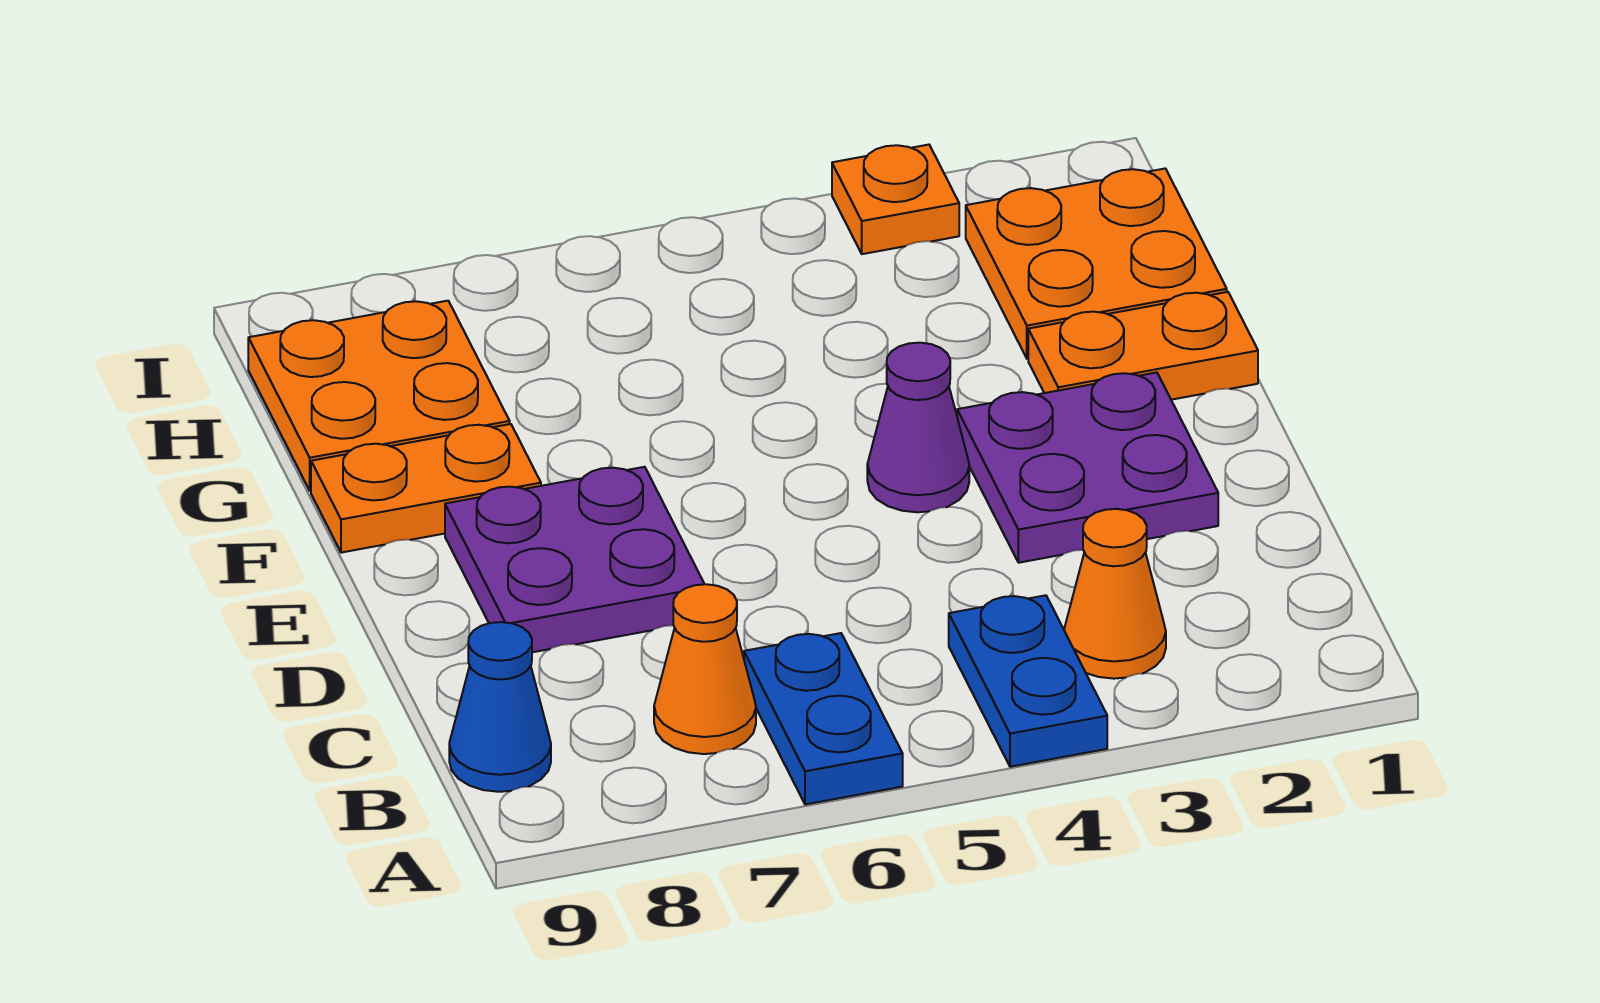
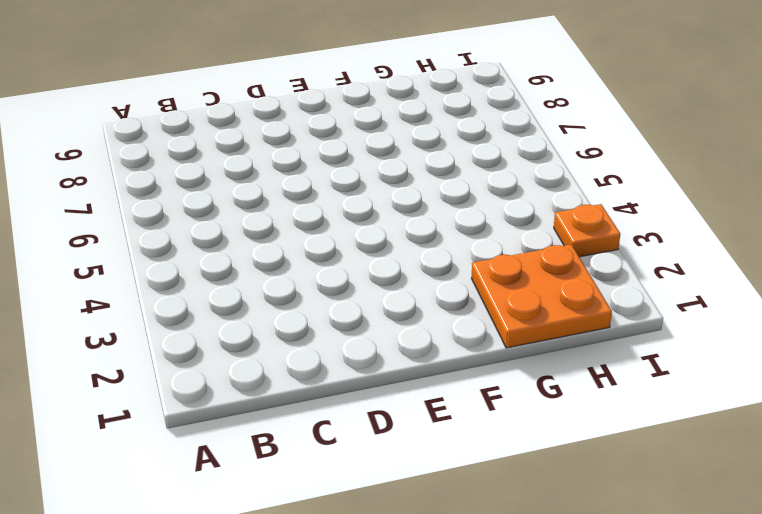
none -> blue 1x2 plate [949,595,1107,767]
none -> blue 1x2 plate [744,633,903,804]
none -> orange 1x1 cone [1064,509,1166,679]

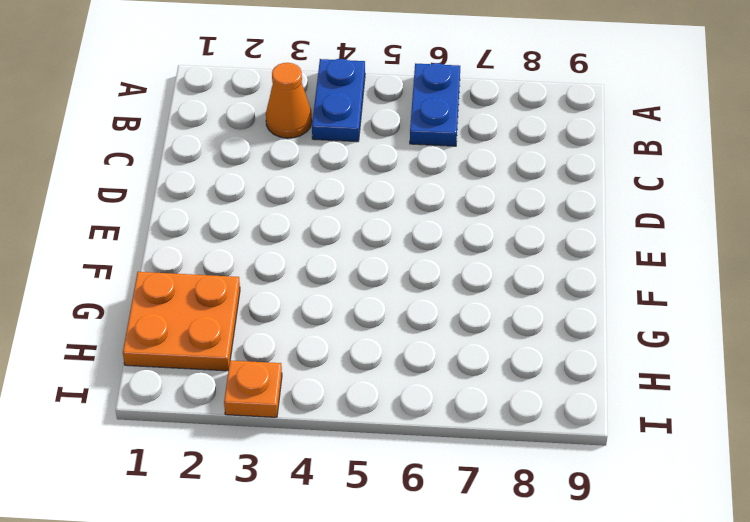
none -> orange 1x1 cone [654,584,756,754]
none -> blue 1x1 cone [449,622,551,792]
none -> purple 2x2 plate [957,372,1218,563]

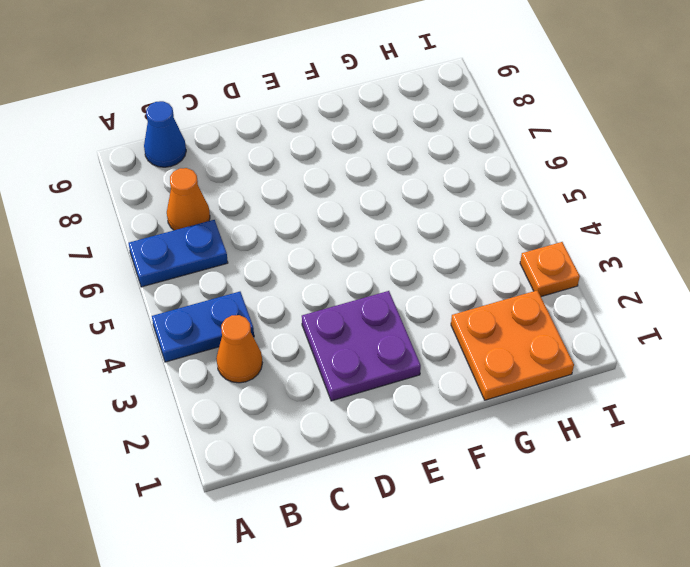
none -> purple 2x2 plate [445,467,704,652]
none -> purple 1x1 cone [867,343,969,512]
none -> orange 1x2 plate [1028,292,1258,400]

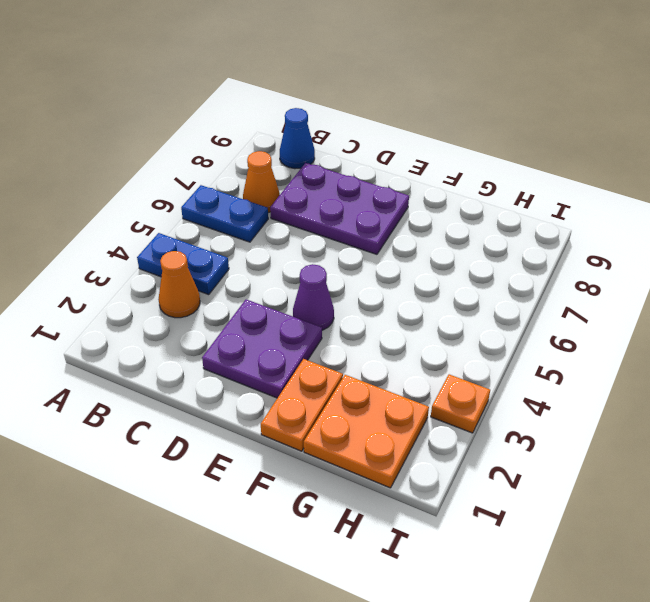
purple 2x3 plate [270,163,409,254] -> purple 2x2 plate [445,467,704,652]
none -> orange 1x2 plate [311,424,541,553]
none -> orange 2x2 plate [248,301,510,491]

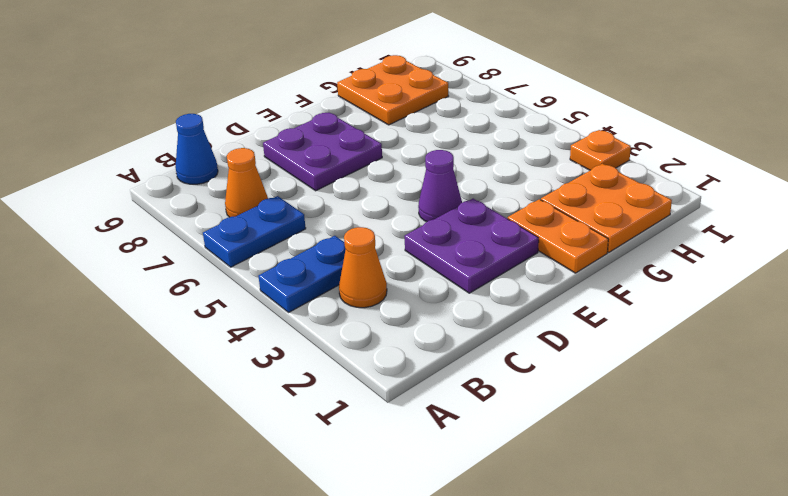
none -> orange 1x2 plate [311,424,541,553]

